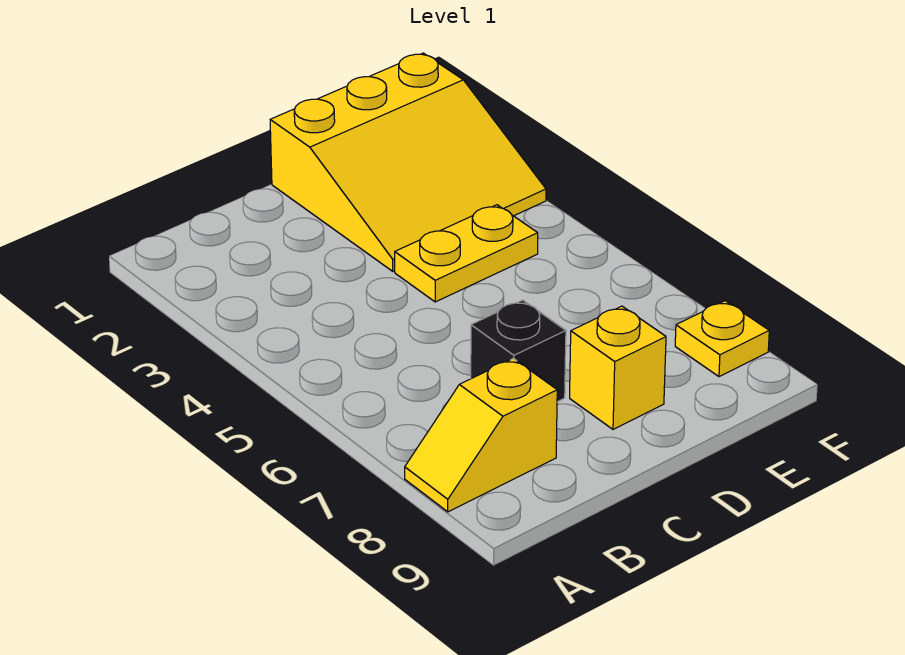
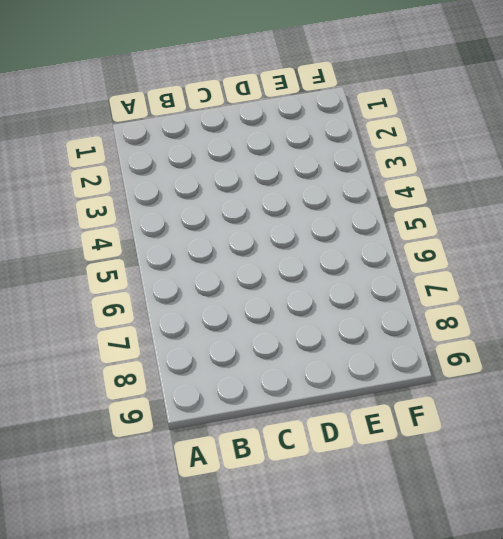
none -> yellow 1x2 slope [405,358,557,512]
none -> black 1x1 brick [471,300,566,402]

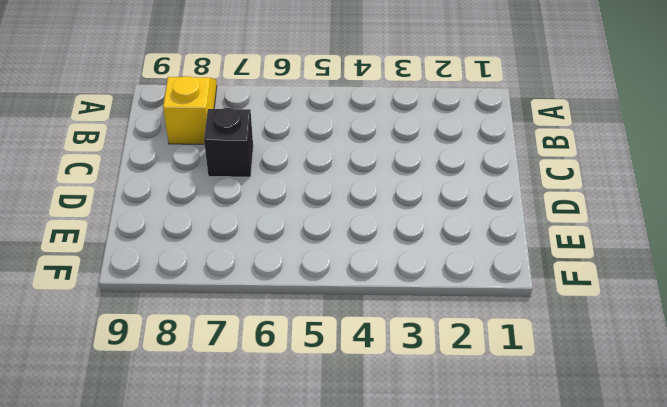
none -> yellow 3x3 slope [270,53,546,271]
none -> yellow 1x2 plate [395,205,538,302]

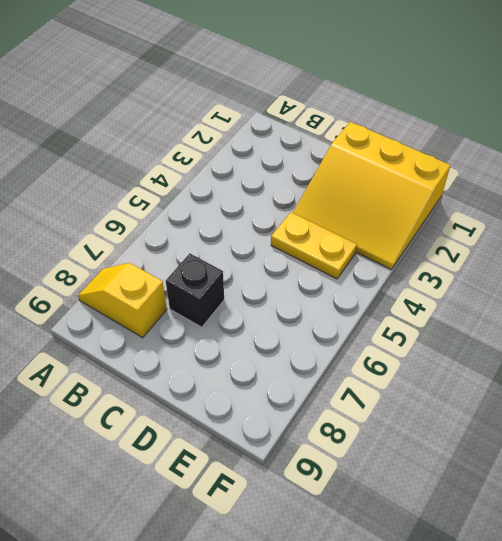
none -> yellow 1x1 brick [570,306,666,429]
none -> yellow 1x1 plate [675,301,769,377]

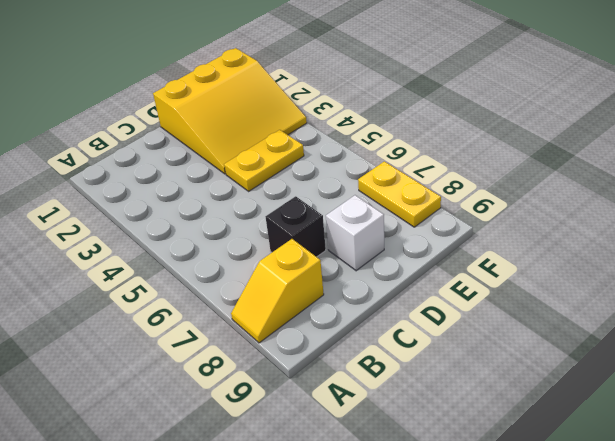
white 1x1 brick [326,195,384,271] -> yellow 1x1 brick [570,306,666,429]
yellow 1x2 plate [358,161,441,227] -> yellow 1x1 plate [675,301,769,377]

